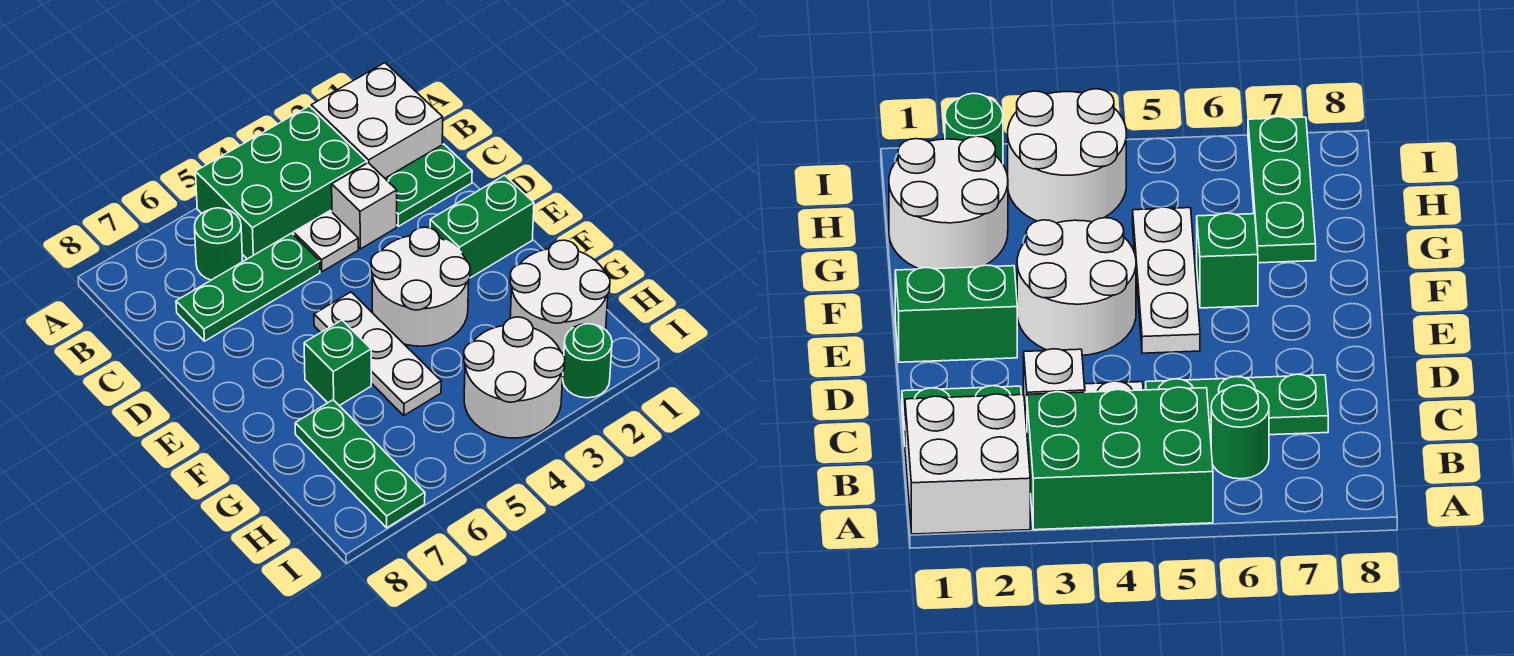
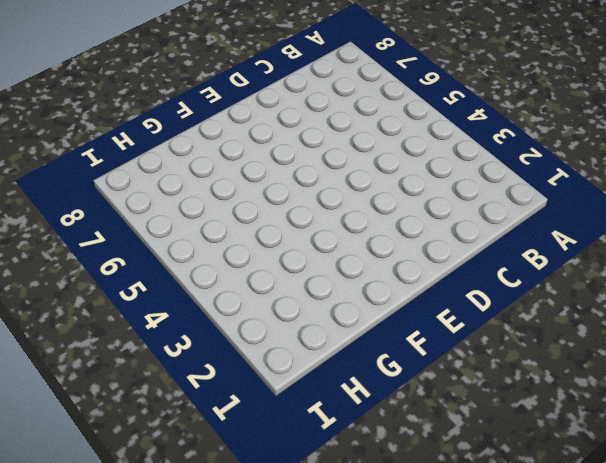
none -> white 2x2 brick [311,63,443,178]
none -> green 2x3 brick [196,106,367,259]
none -> green 1x1 round brick [195,208,243,280]

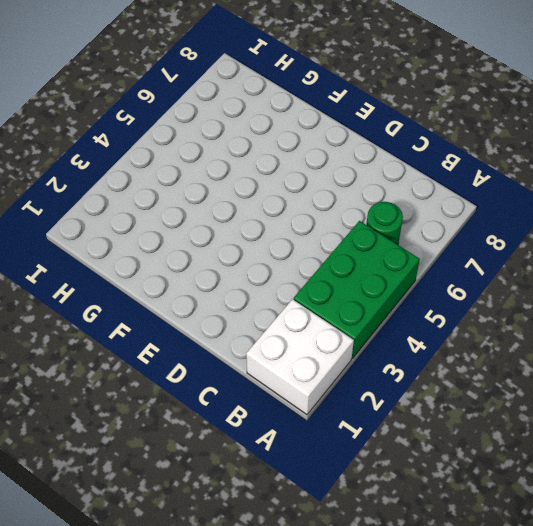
none -> green 1x2 plate [385,144,472,226]
none -> white 1x1 brick [332,163,397,249]
none -> white 1x1 plate [294,211,358,272]

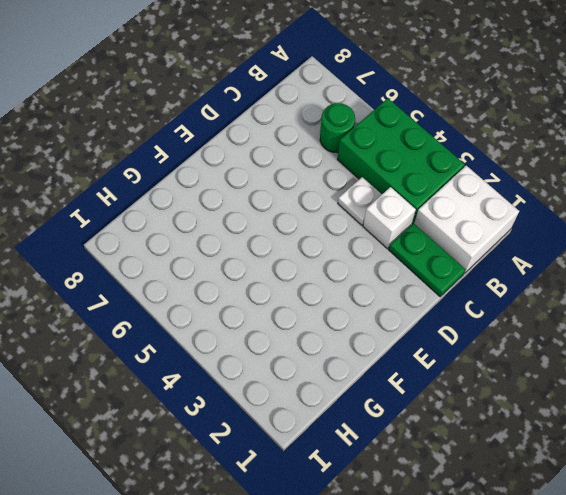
none -> green 1x3 plate [176,233,320,341]
none -> green 1x2 brick [430,175,534,278]
none -> white 2x2 round brick [371,227,470,346]

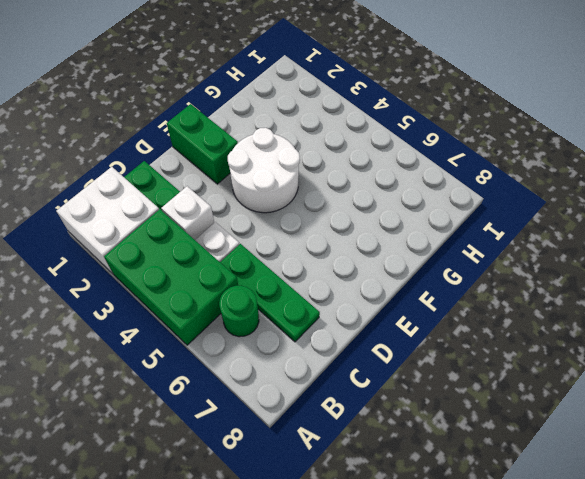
none -> white 1x3 plate [314,292,441,416]
none -> green 1x1 brick [304,320,371,406]
none -> white 2x2 round brick [510,240,610,355]

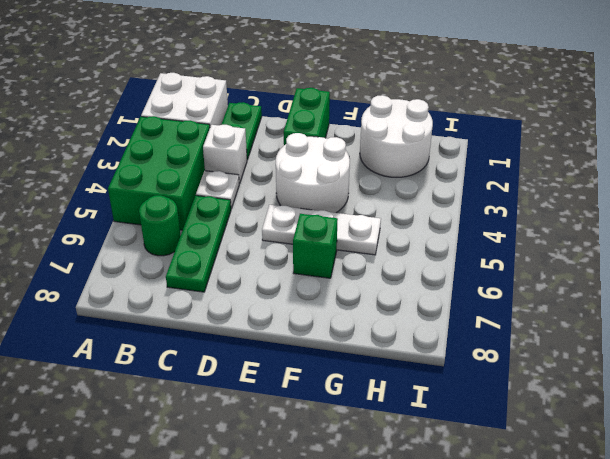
none -> green 1x3 plate [295,400,425,528]
none -> white 2x2 round brick [464,317,565,438]
none -> green 1x1 round brick [563,324,612,398]

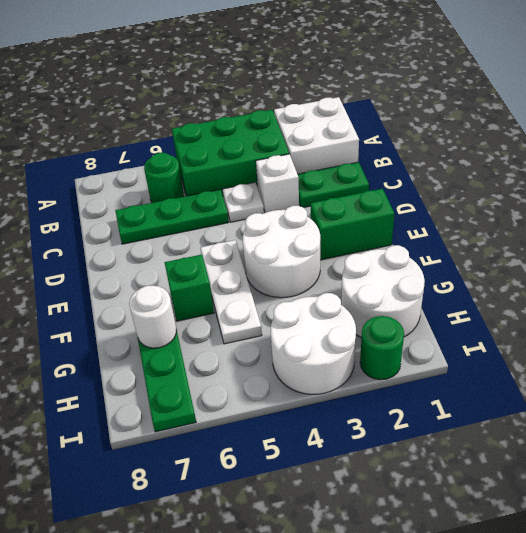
white 1x1 round brick [129,286,176,348] -> none

